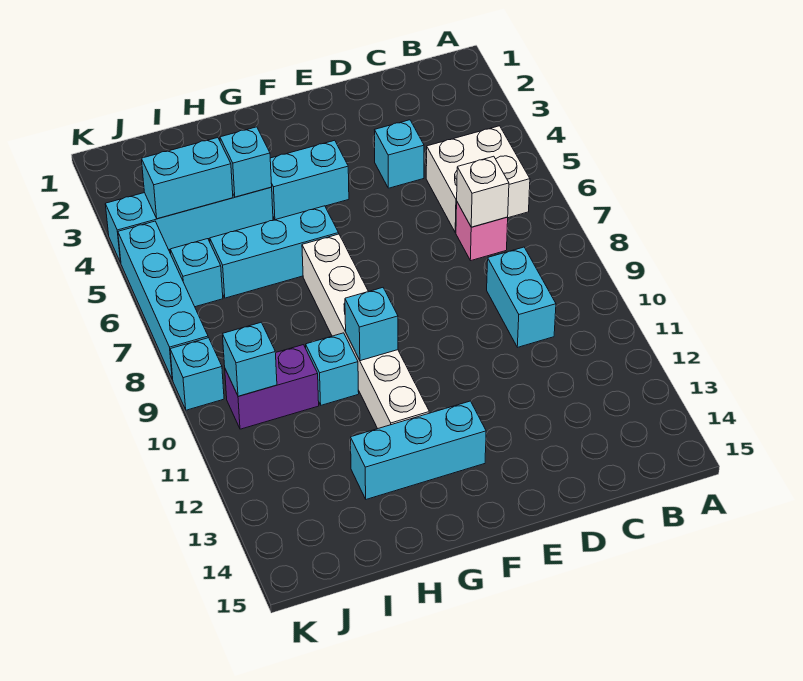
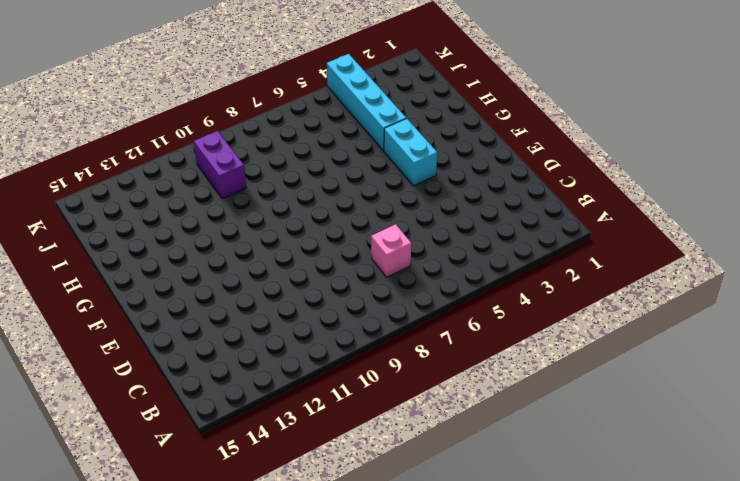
none -> white 2x2 brick [426,126,530,233]
none -> cyan 1x2 brick [487,247,556,347]
none -> cyan 1x1 brick [375,120,424,188]

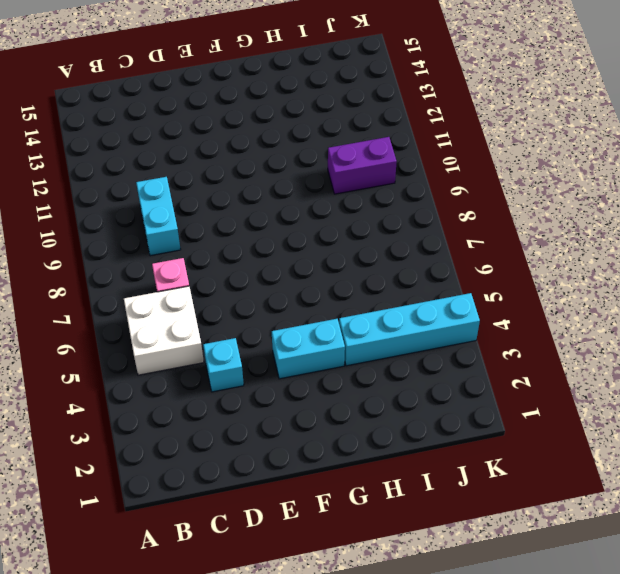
none -> cyan 1x3 brick [351,401,486,499]
none -> cyan 1x3 brick [210,206,339,298]
none -> white 1x6 brick [302,234,429,429]

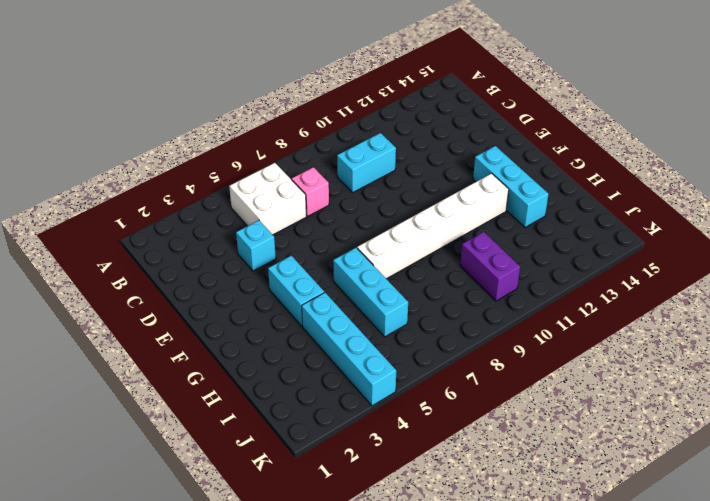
none -> cyan 1x1 brick [306,333,359,405]
none -> cyan 1x1 brick [170,239,223,307]
none -> cyan 1x4 brick [118,221,208,380]

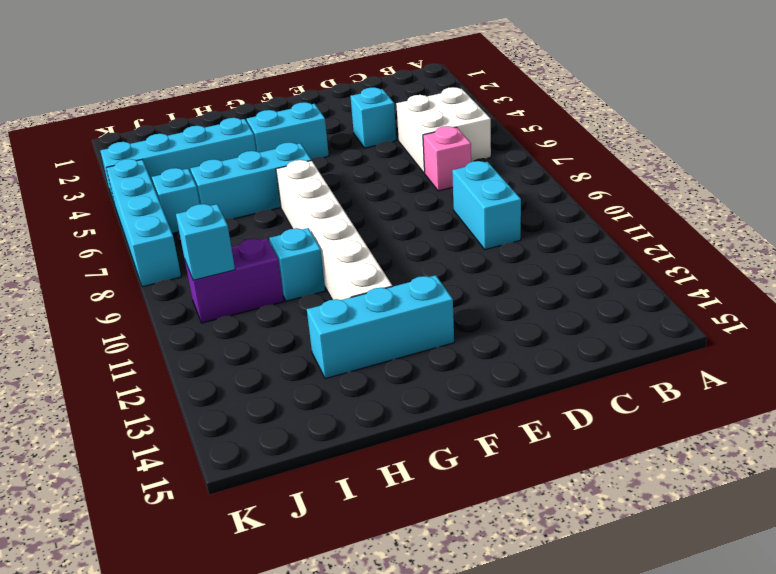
none -> cyan 1x1 brick [170,338,224,410]
none -> white 1x1 brick [457,156,509,227]
none -> cyan 1x1 brick [345,288,398,361]

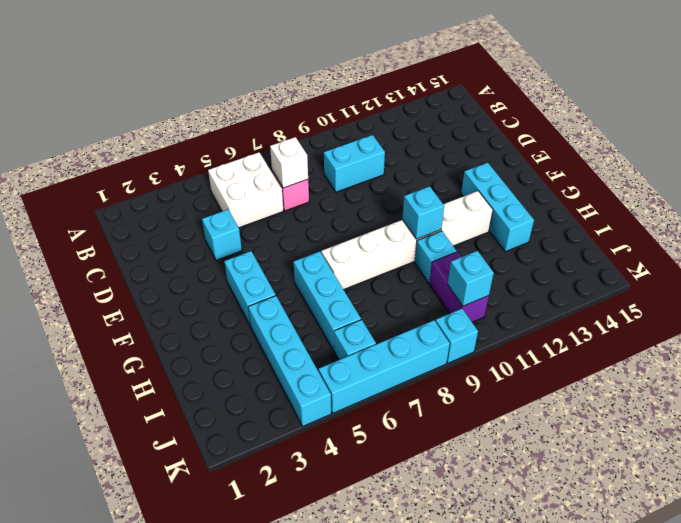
none -> cyan 1x1 brick [220,127,272,197]
none -> cyan 1x2 brick [141,138,233,219]

